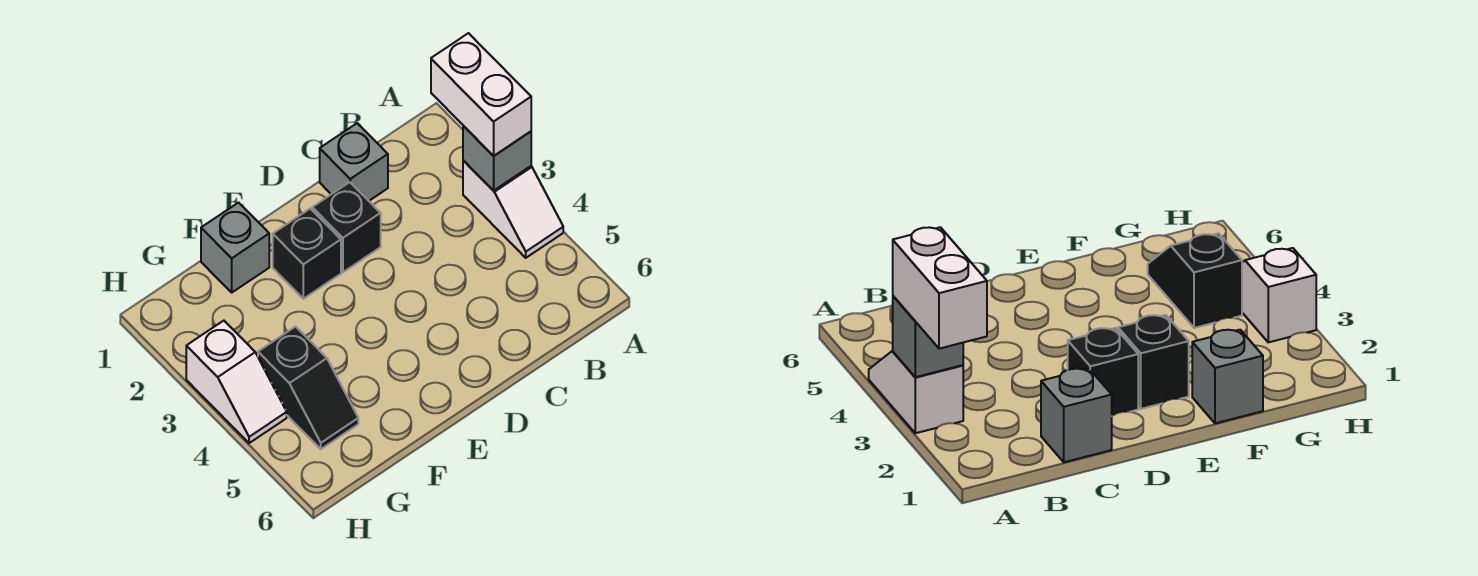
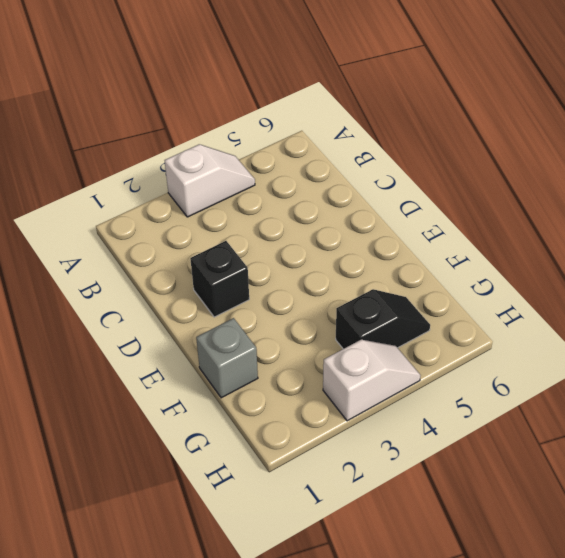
none -> grey 1x1 brick [320,123,388,201]
none -> black 1x1 brick [273,209,341,299]

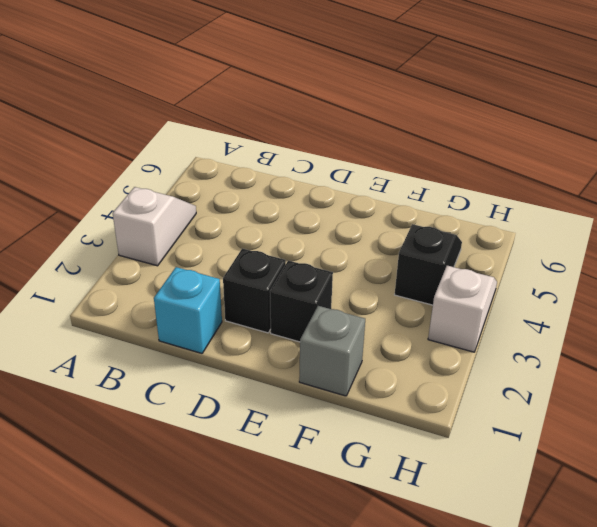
cyan 1x1 brick [154,267,222,353] -> grey 1x1 brick [320,123,388,201]
none -> grey 1x1 brick [463,126,531,191]
none -> white 1x2 brick [431,33,531,156]

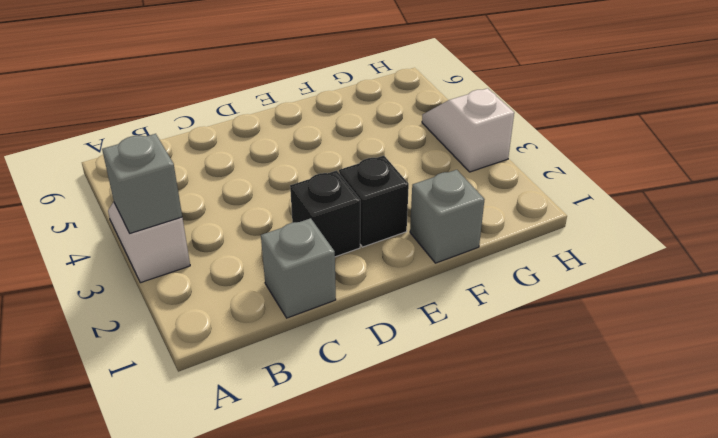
none -> black 1x2 slope [258,327,358,449]
none -> white 1x2 brick [431,33,531,156]

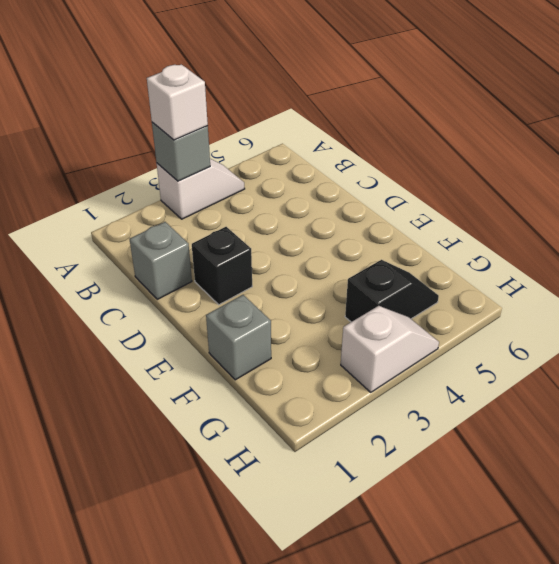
white 1x1 brick [147,64,208,140] -> white 1x2 brick [431,33,531,156]
none -> black 1x1 brick [273,209,341,299]

